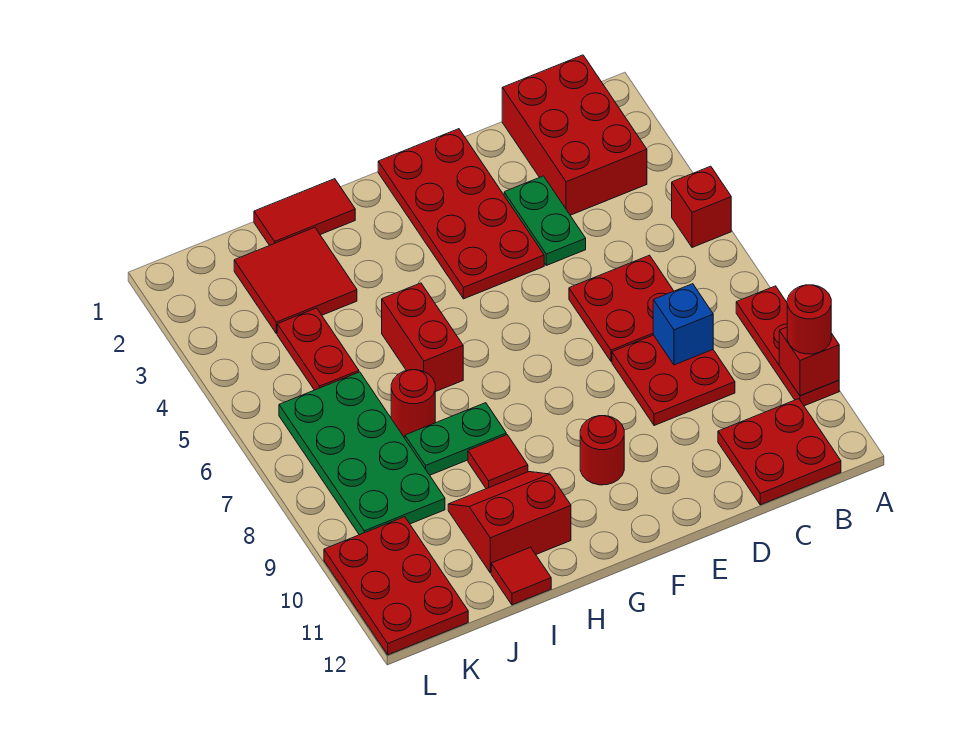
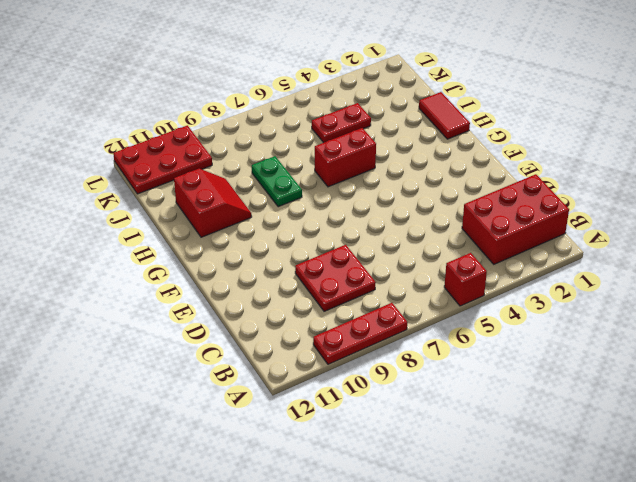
none -> red 2x2 plate [718,399,841,505]
none -> red 2x2 plate [569,255,673,361]
none -> green 1x2 plate [504,176,586,265]

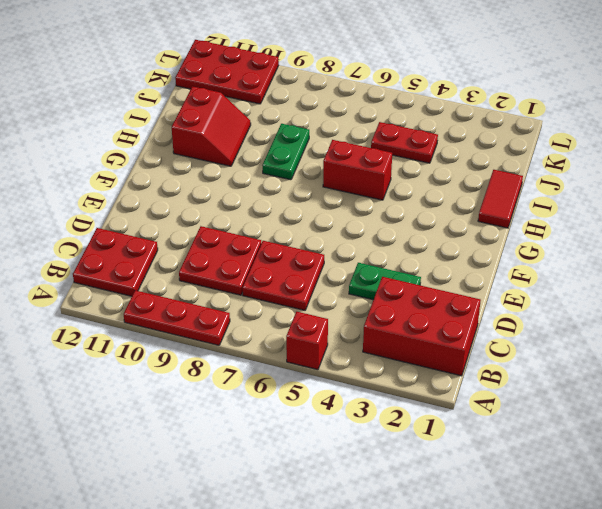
none -> red 2x4 plate [378,129,544,299]
none -> red 1x1 round brick [580,416,624,485]
none -> red 1x1 tile [468,435,528,489]

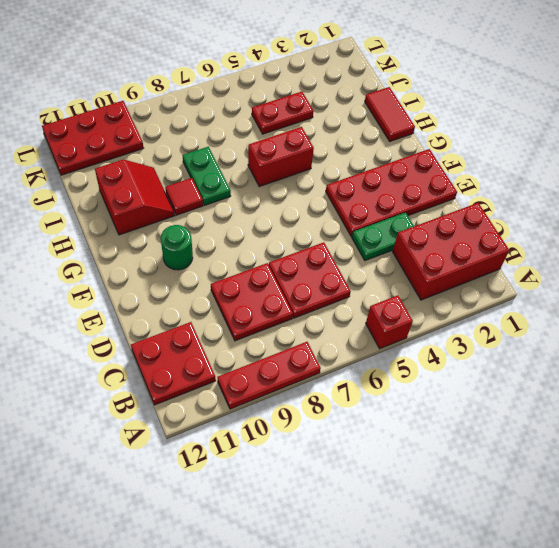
green 1x1 round brick [161,225,193,270] -> red 1x1 round brick [580,416,624,485]
none -> red 2x2 tile [234,227,357,334]
none -> red 1x1 round brick [391,370,435,438]
none -> red 1x1 tile [491,547,551,605]

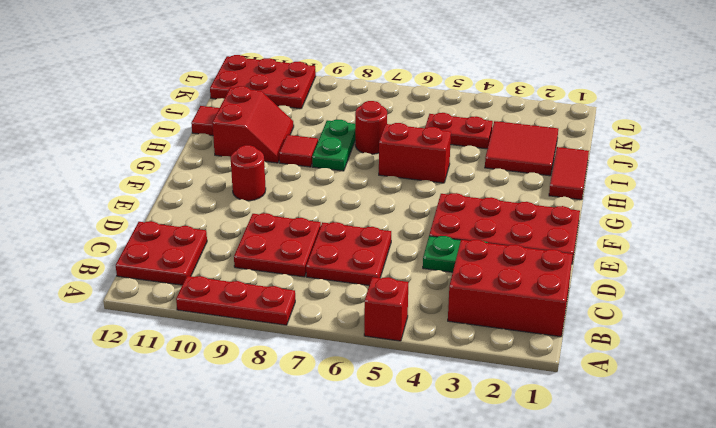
none -> green 2x4 plate [279,372,445,535]
none -> red 1x1 brick [779,327,839,396]
none -> blue 1x1 brick [653,284,713,365]

